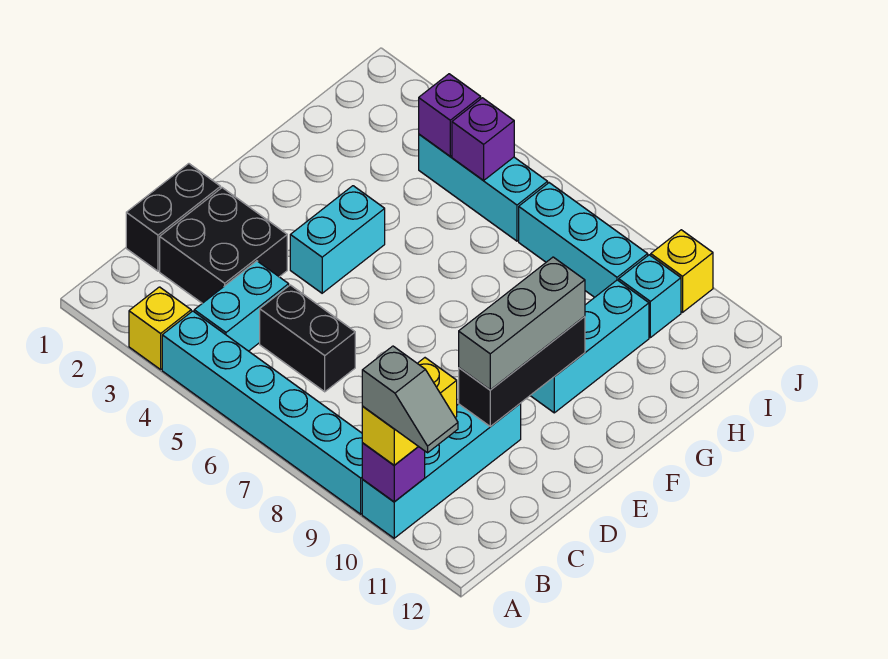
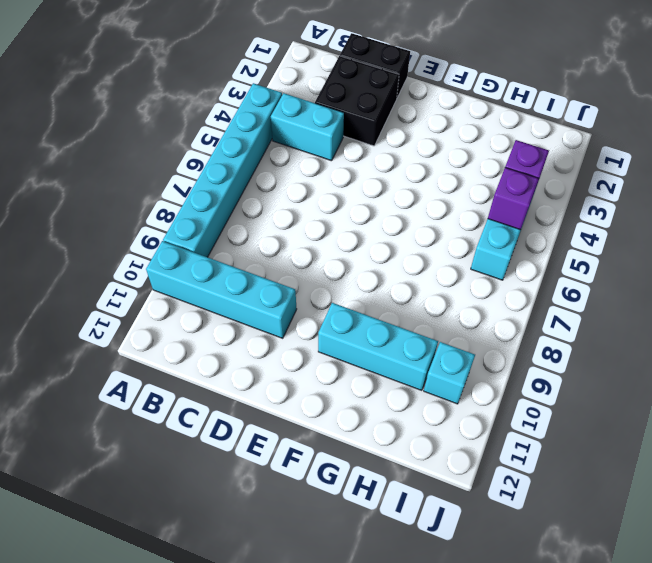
none -> yellow 1x1 brick [129,287,191,369]
none -> black 1x2 brick [260,285,355,392]
none -> cyan 1x2 brick [290,186,385,293]

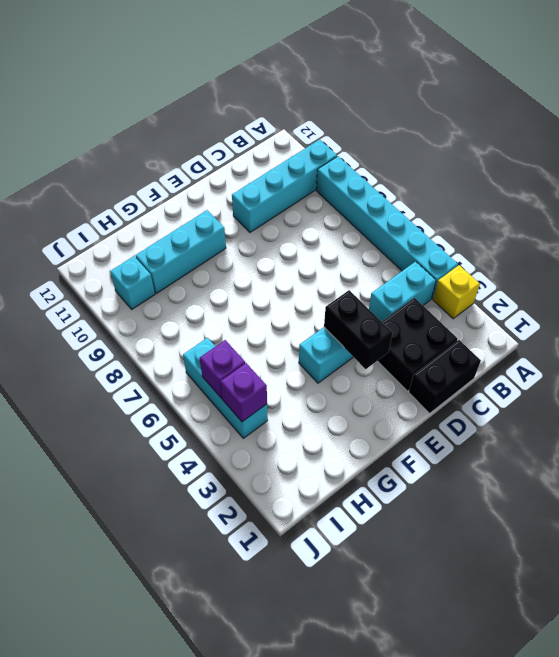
black 1x2 brick [324,290,393,369] -> black 1x2 brick moved to [260,285,355,392]
none -> cyan 1x3 brick [519,183,648,297]
none -> yellow 1x1 brick [651,230,713,312]
none -> purple 1x1 brick [362,443,425,502]

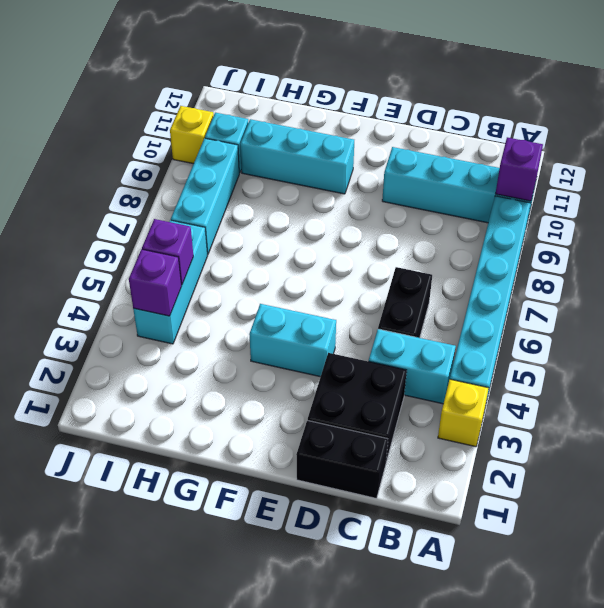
none -> black 1x3 brick [459,316,585,427]
none -> yellow 1x2 brick [362,358,457,465]
none -> grey 1x3 brick [459,257,585,390]

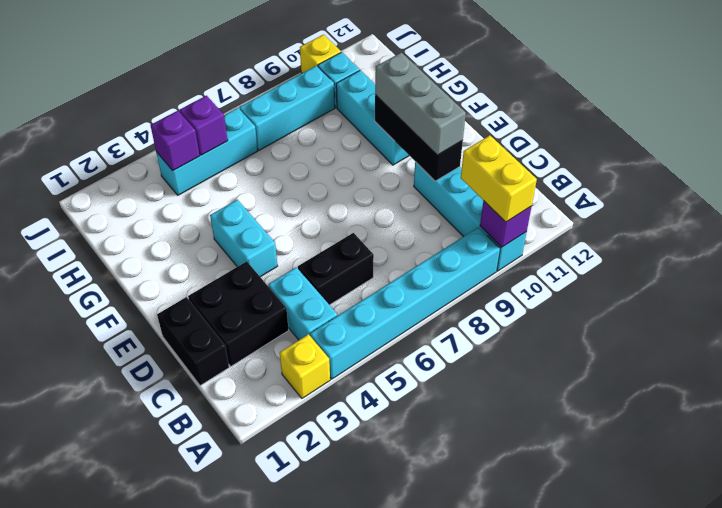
none -> grey 1x2 slope [362,346,458,453]

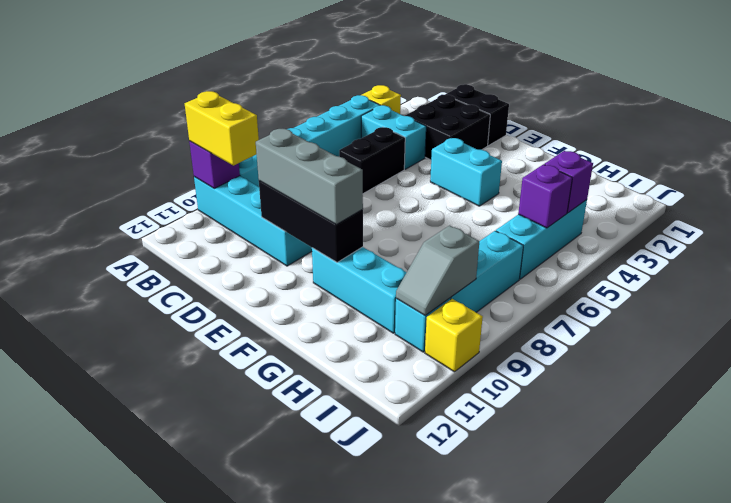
grey 1x2 slope [396,226,479,315] -> grey 1x2 slope moved to [362,346,458,453]

